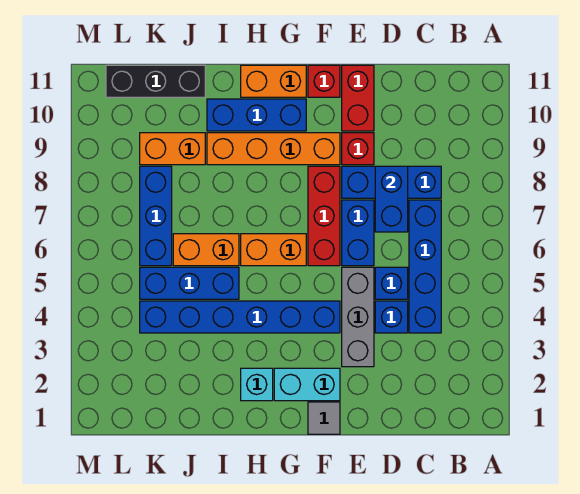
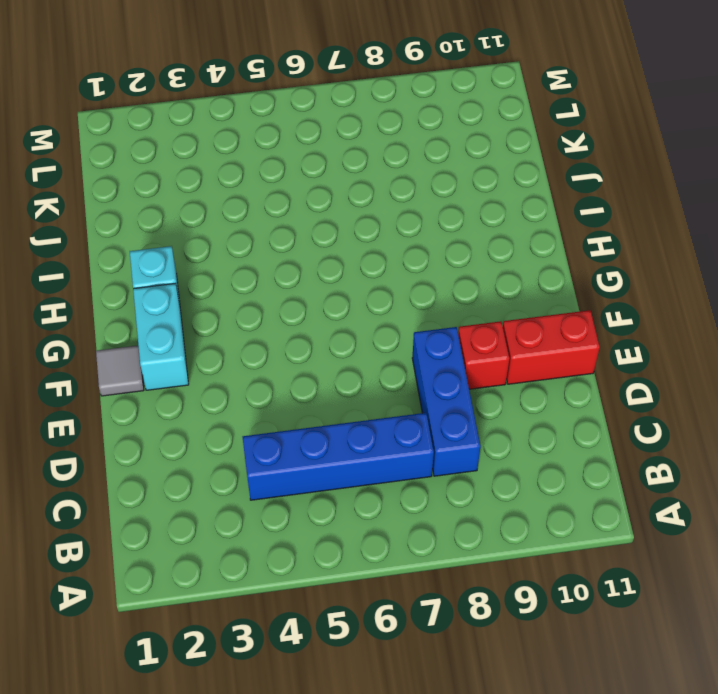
none -> blue 1x1 brick [375,301,408,333]
none -> blue 1x1 brick [375,267,408,299]
none -> grey 1x3 brick [342,267,374,367]

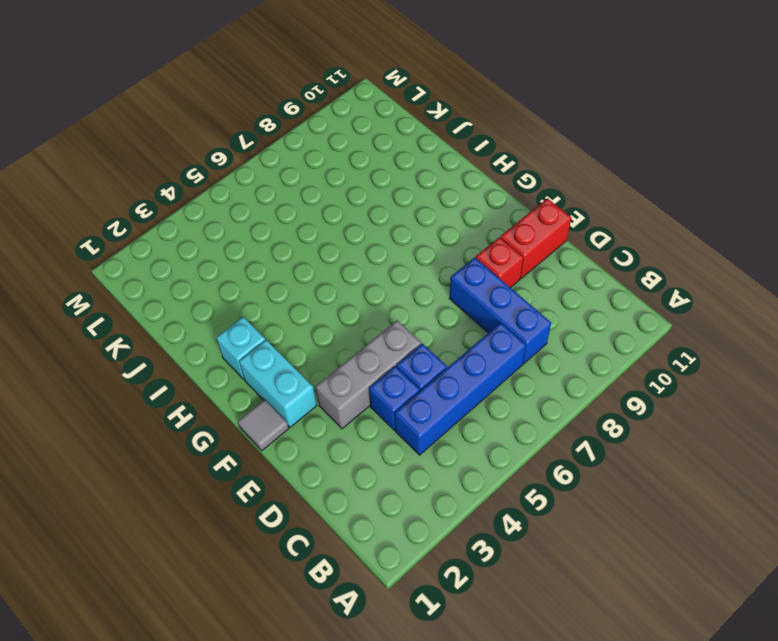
none -> blue 1x2 brick [342,200,374,266]
none -> blue 1x6 brick [140,301,340,333]
none -> red 1x3 brick [308,166,340,266]

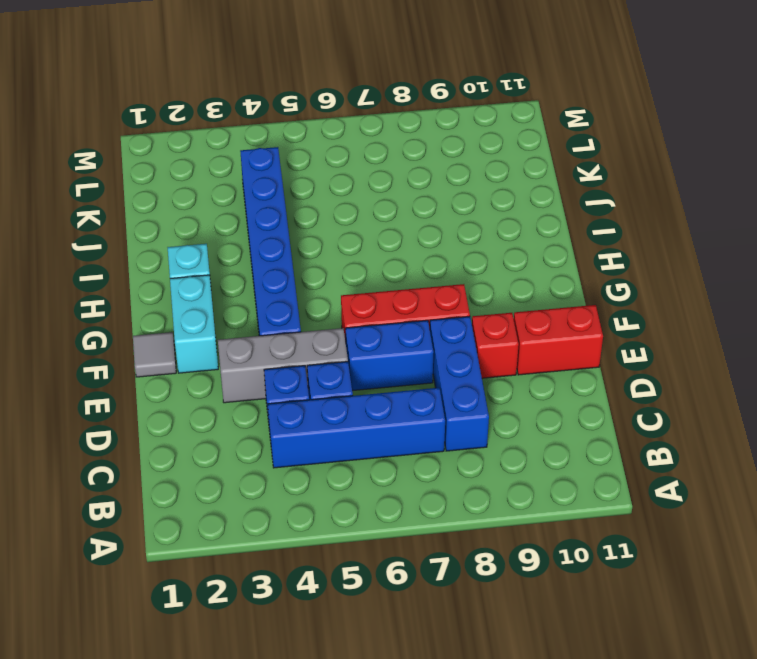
none -> orange 1x4 brick [207,133,340,165]
none -> red 1x1 brick [308,65,340,97]
none -> orange 1x2 brick [241,234,306,266]

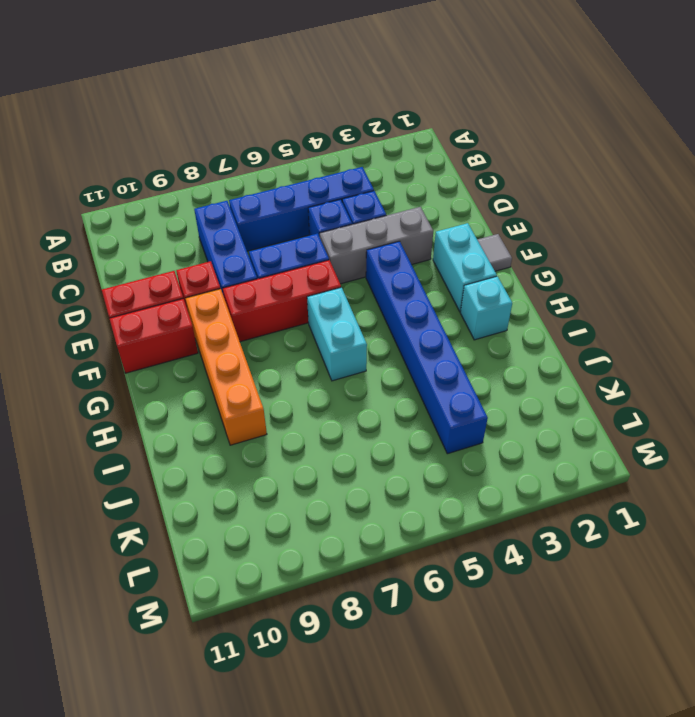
red 1x2 brick [109,299,198,373] -> red 1x1 brick [308,65,340,97]
cyan 1x2 brick [307,287,367,381] -> orange 1x2 brick [241,234,306,266]
none -> blue 1x3 brick [207,99,306,131]
none -> orange 1x2 brick [241,65,306,97]
none -> blue 1x3 brick [140,267,239,299]

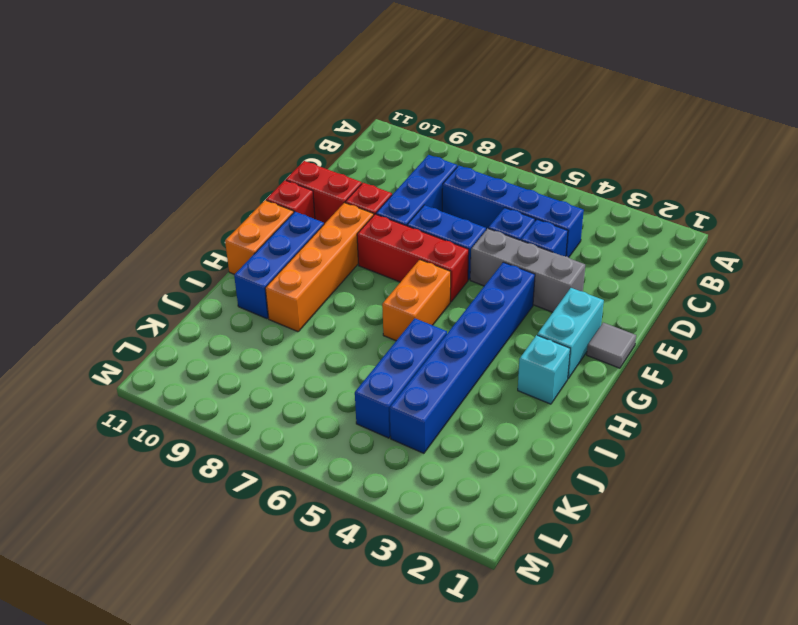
none -> orange 1x2 brick [173,234,239,266]
none -> orange 1x2 brick [140,133,205,165]
none -> black 1x3 brick [106,65,205,97]

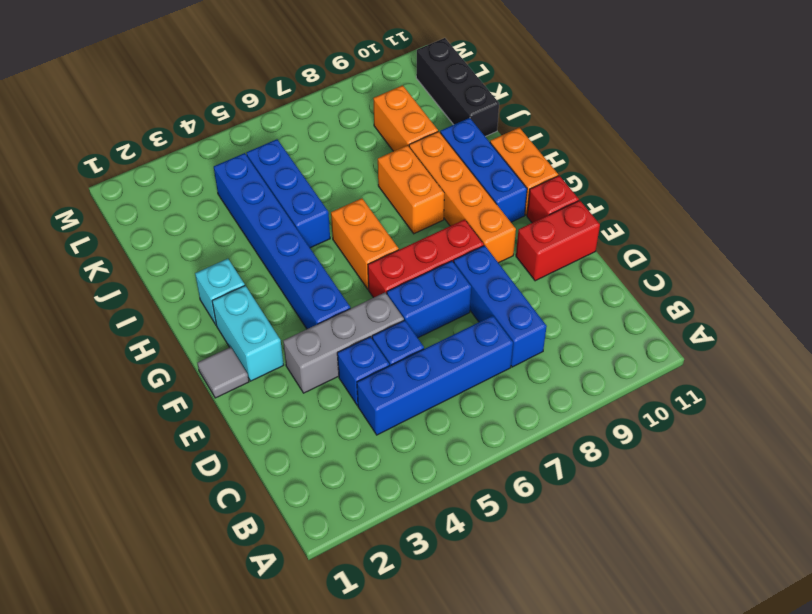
orange 1x2 brick [378,145,444,234] -> orange 1x2 brick moved to [173,234,239,266]
none -> red 1x1 brick [342,133,374,165]
none -> blue 1x3 brick [140,166,172,266]
none -> blue 1x2 brick [375,166,408,232]

